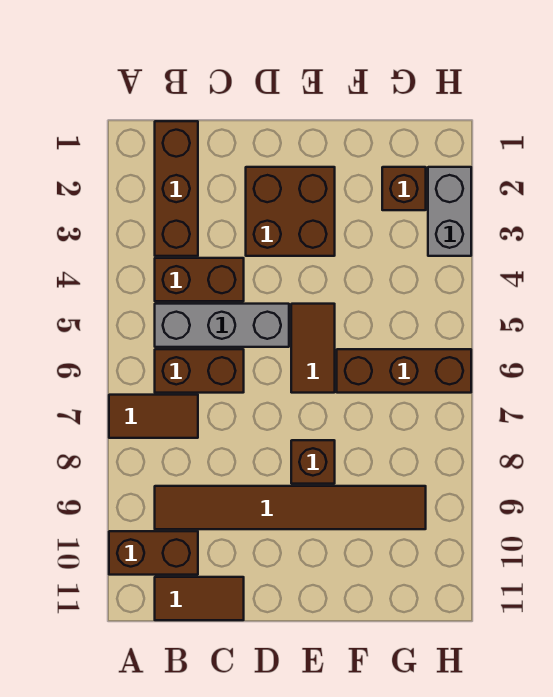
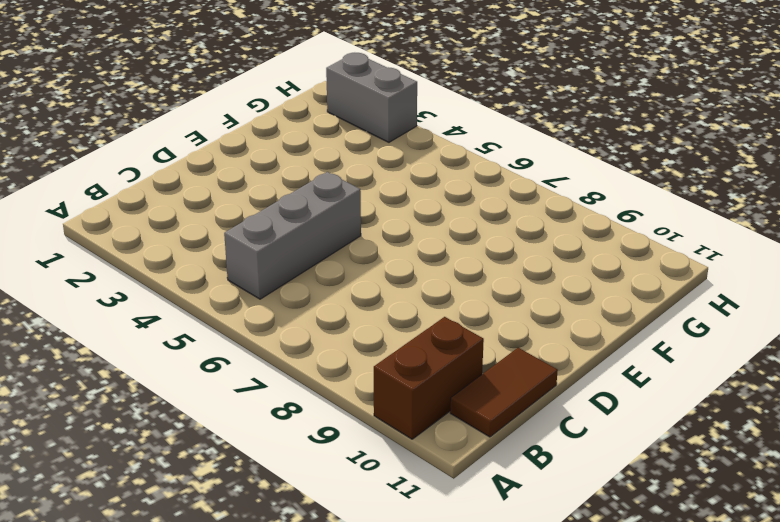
none -> brown 1x2 tile [109,395,198,438]
none -> brown 1x3 brick [155,121,198,256]
none -> brown 1x2 brick [155,258,244,301]

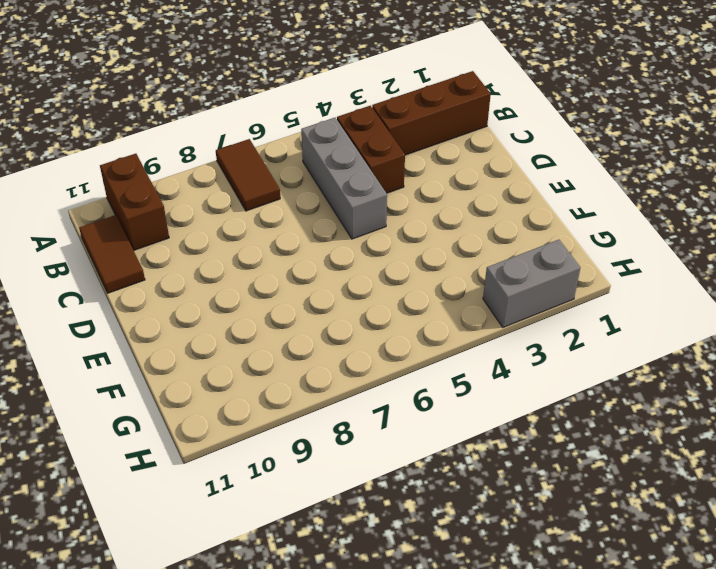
none -> brown 1x2 brick [155,349,244,393]
none -> brown 1x6 tile [155,486,426,529]
none -> brown 2x2 brick [246,167,335,256]

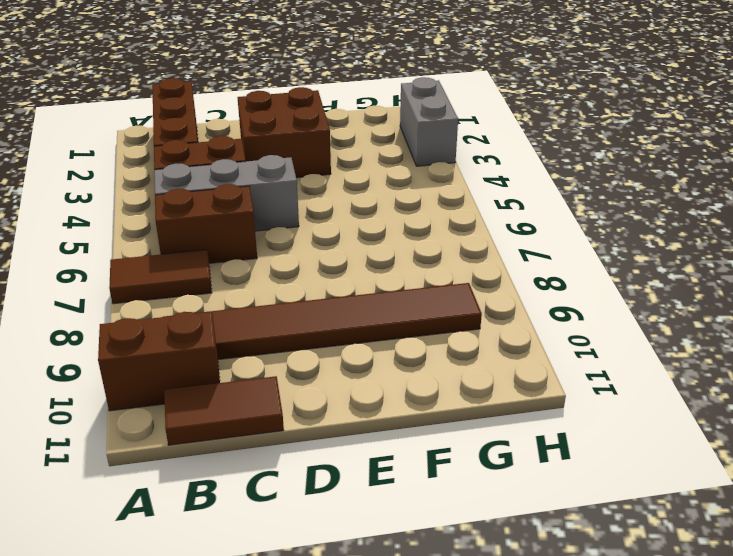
none -> brown 1x2 tile [291,304,335,393]
none -> brown 1x1 brick [291,440,335,484]
none -> brown 1x3 brick [337,349,471,393]

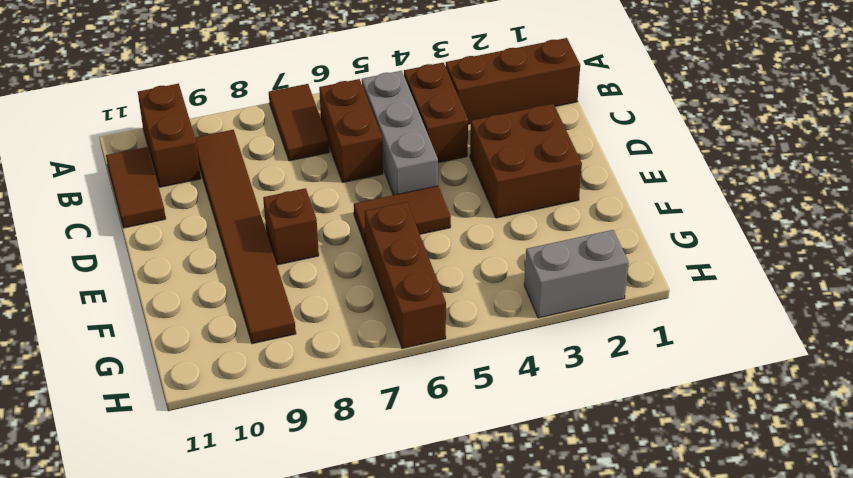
none -> brown 1x1 brick [382,167,426,210]

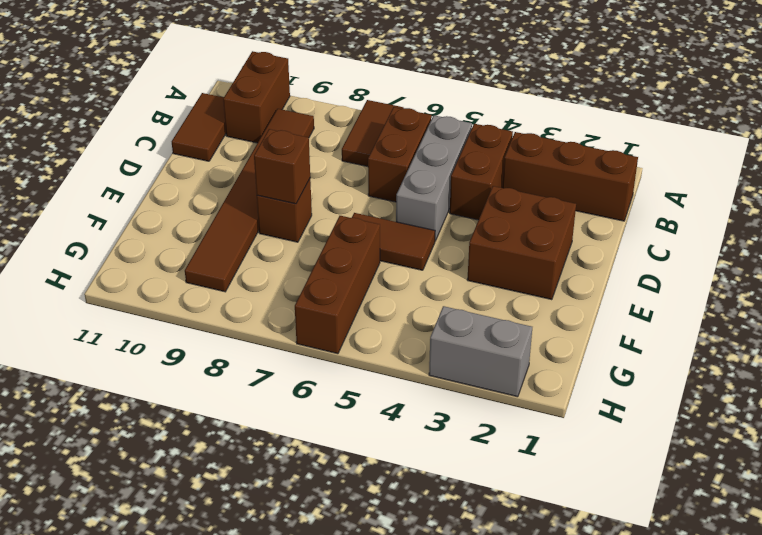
brown 1x1 brick [254,129,310,204] -> brown 1x1 brick moved to [382,167,426,210]

